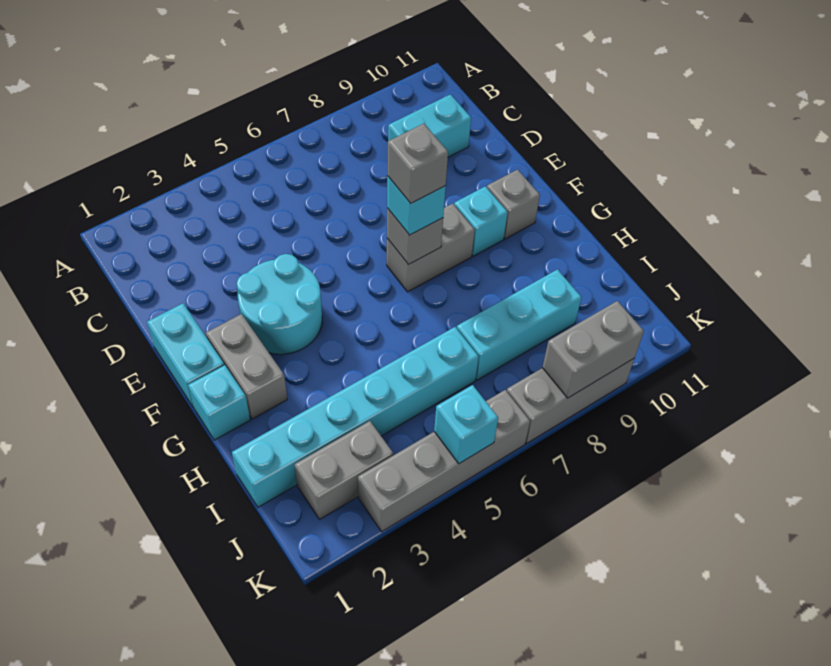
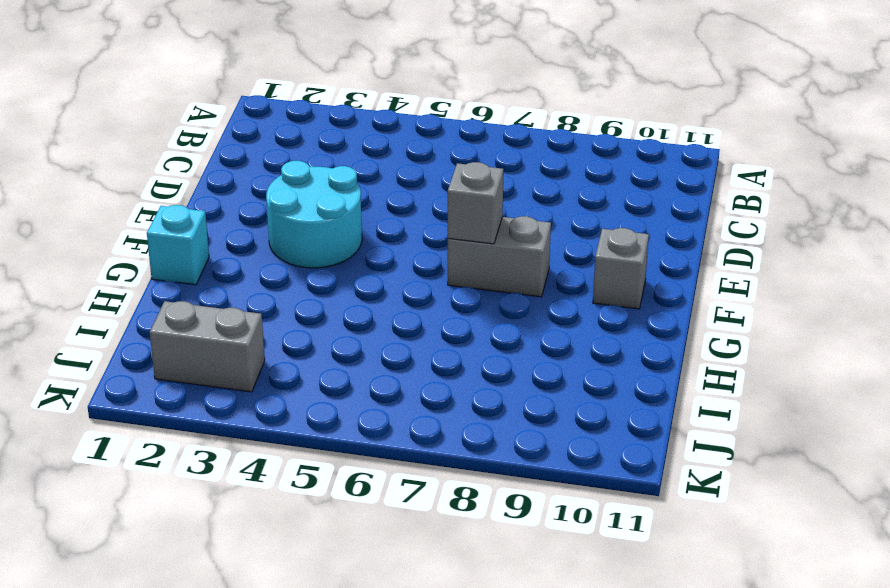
none -> cyan 1x2 brick [388,94,471,157]
none -> cyan 1x2 brick [147,303,224,408]
none -> grey 1x2 brick [206,314,287,419]

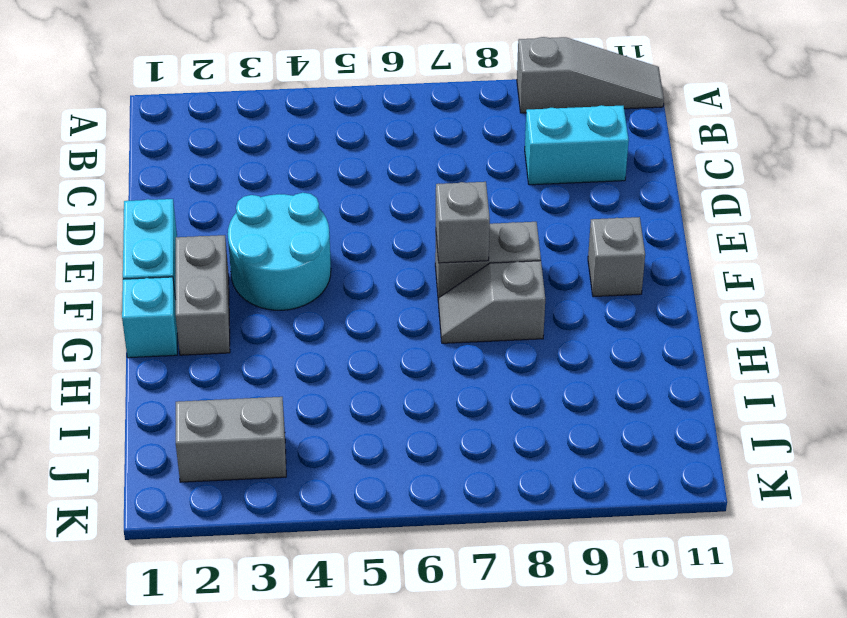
grey 1x3 slope [517,37,664,113] -> none
grey 1x2 slope [439,261,545,343] -> none
none -> cyan 1x1 brick [454,186,508,256]
none -> cyan 1x6 brick [232,327,479,507]
none -> cyan 1x3 brick [457,269,582,380]

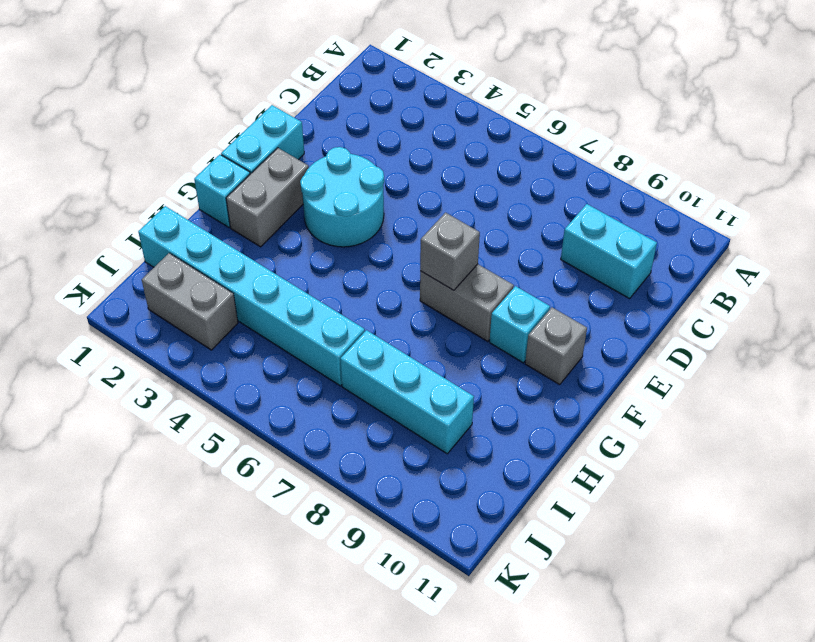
none -> grey 1x4 brick [358,390,530,532]
none -> grey 1x3 brick [507,359,634,443]
none -> cyan 1x1 brick [434,385,498,463]

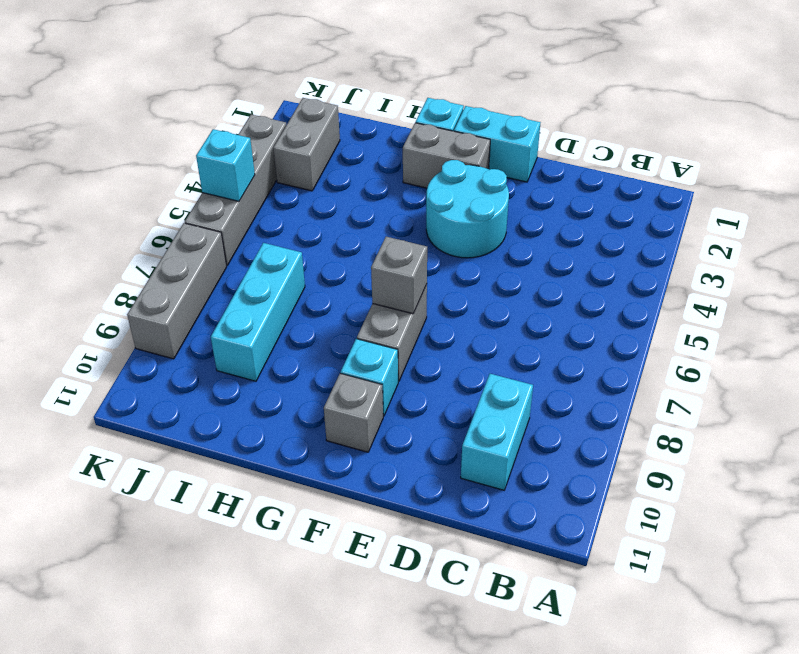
none -> cyan 1x6 brick [232,327,479,507]
none -> grey 1x2 brick [542,301,644,398]
none -> cyan 1x1 brick [387,176,446,235]

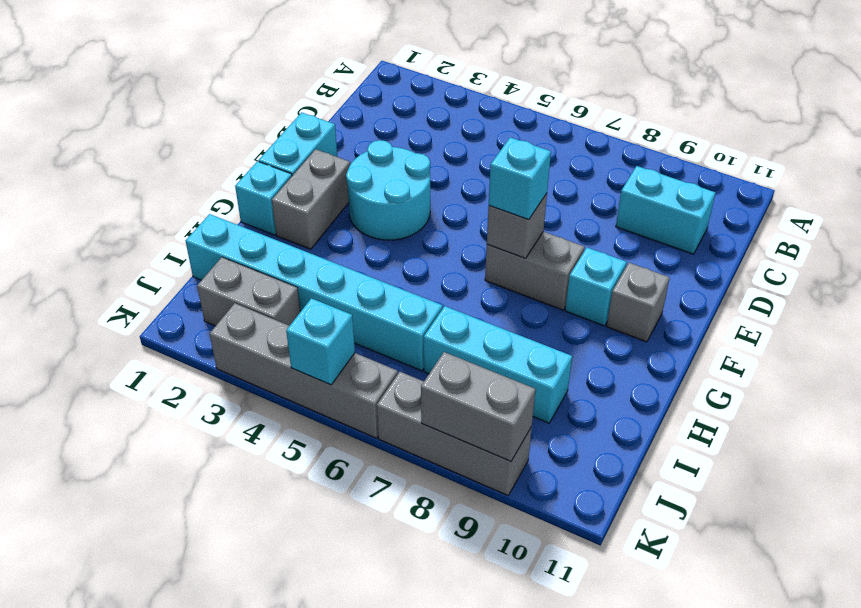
none -> grey 1x1 brick [388,124,448,203]

